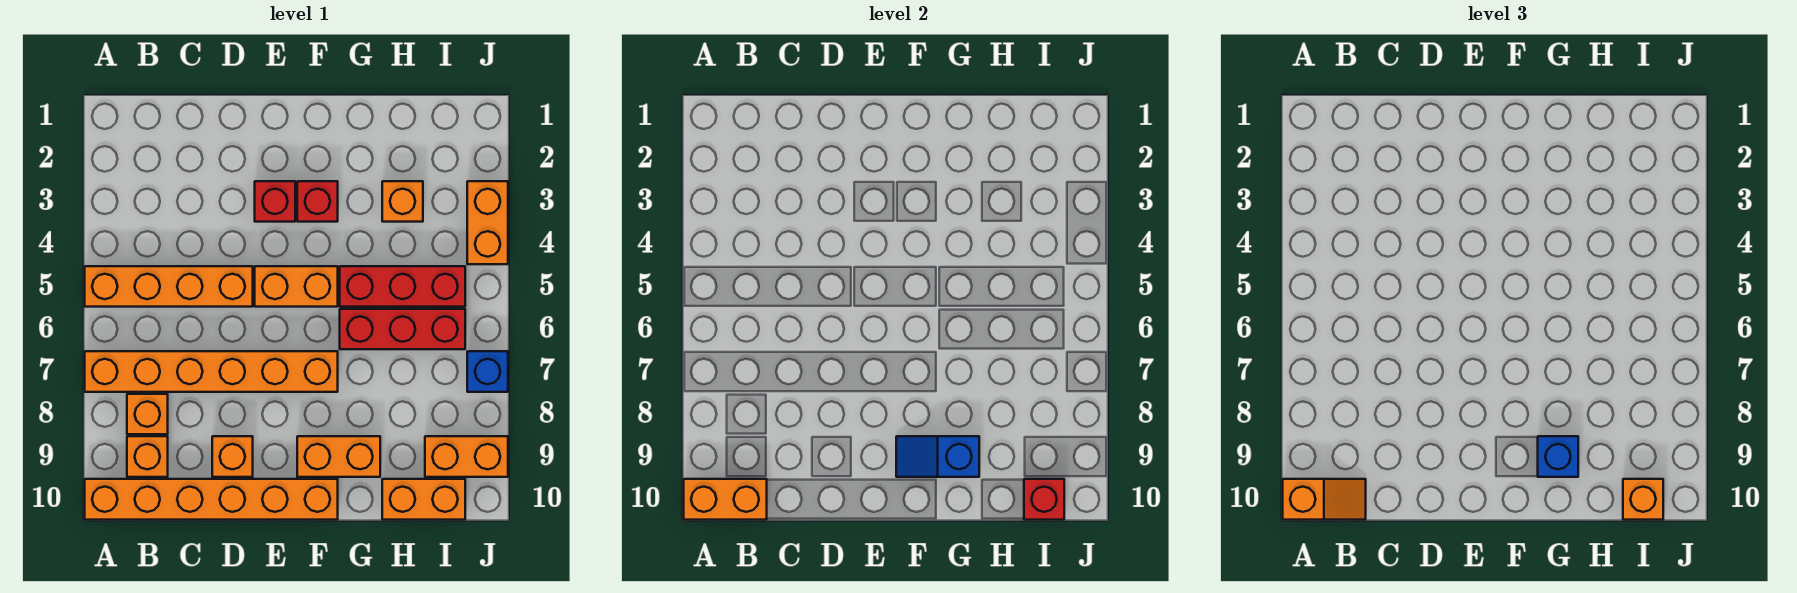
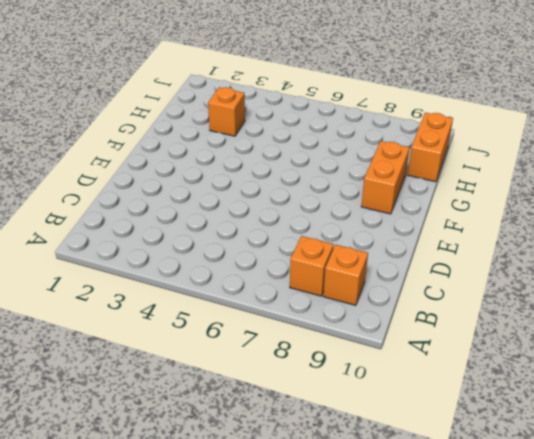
none -> orange 1x4 brick [85,266,253,307]
none -> orange 1x6 brick [85,351,338,392]
none -> orange 1x6 brick [85,479,338,520]

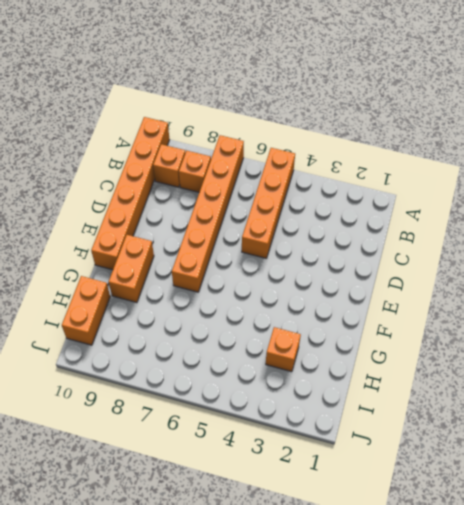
none -> orange 1x1 brick [212,436,253,477]
none -> red 1x1 brick [255,181,295,222]
none -> orange 1x2 brick [255,266,338,307]

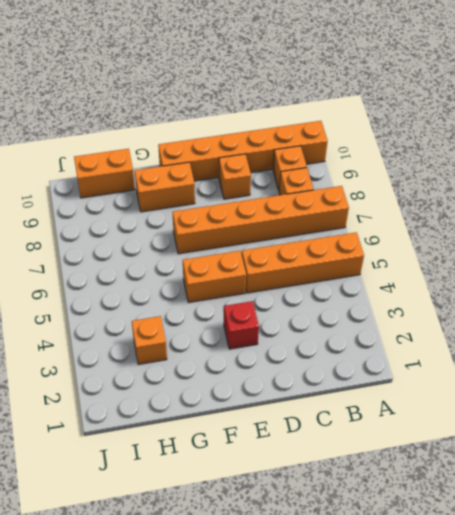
none -> red 1x1 brick [297,181,338,222]
none -> red 1x3 brick [340,266,465,307]
none -> red 1x3 brick [340,309,465,349]

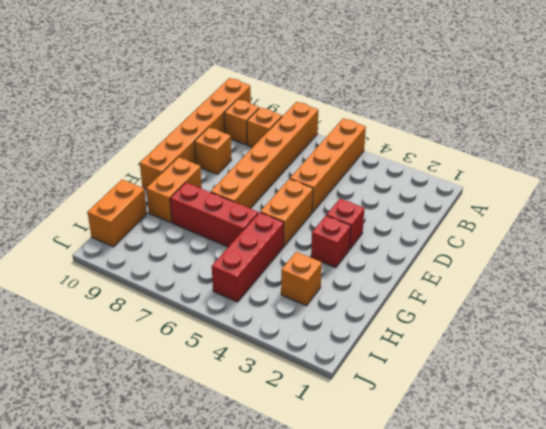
red 1x3 brick [170,182,258,247] -> red 1x3 brick turned to [340,309,465,349]
none -> orange 1x2 brick [425,436,508,477]
none -> orange 1x2 brick [467,181,508,264]
none -> blue 1x1 brick [467,351,508,392]

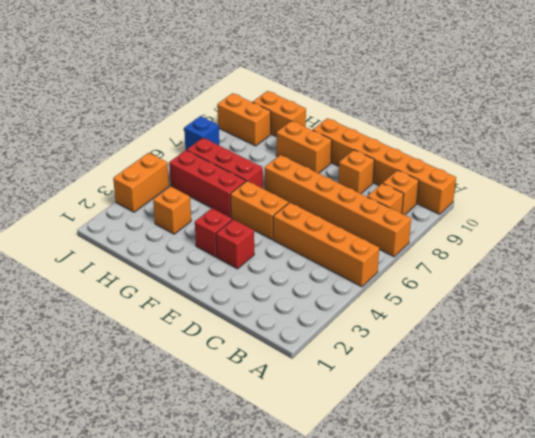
none -> orange 1x2 brick [684,479,767,520]
none -> blue 1x2 slope [896,436,979,477]
none -> red 1x1 brick [1024,479,1064,520]

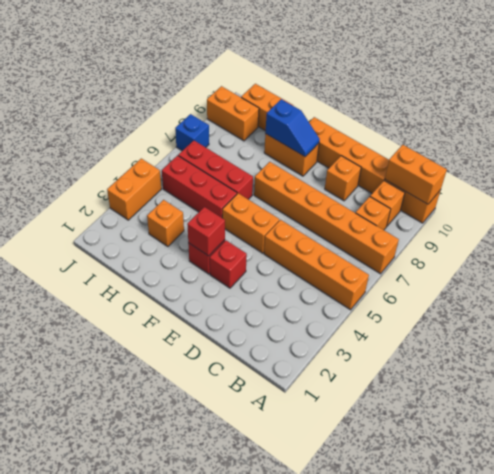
red 1x1 brick [187,207,225,256] -> red 1x1 brick moved to [1024,479,1064,520]
none -> orange 1x2 slope [1283,479,1366,520]
none -> blue 1x1 brick [1538,436,1578,477]
none -> orange 1x1 brick [1623,479,1663,520]

